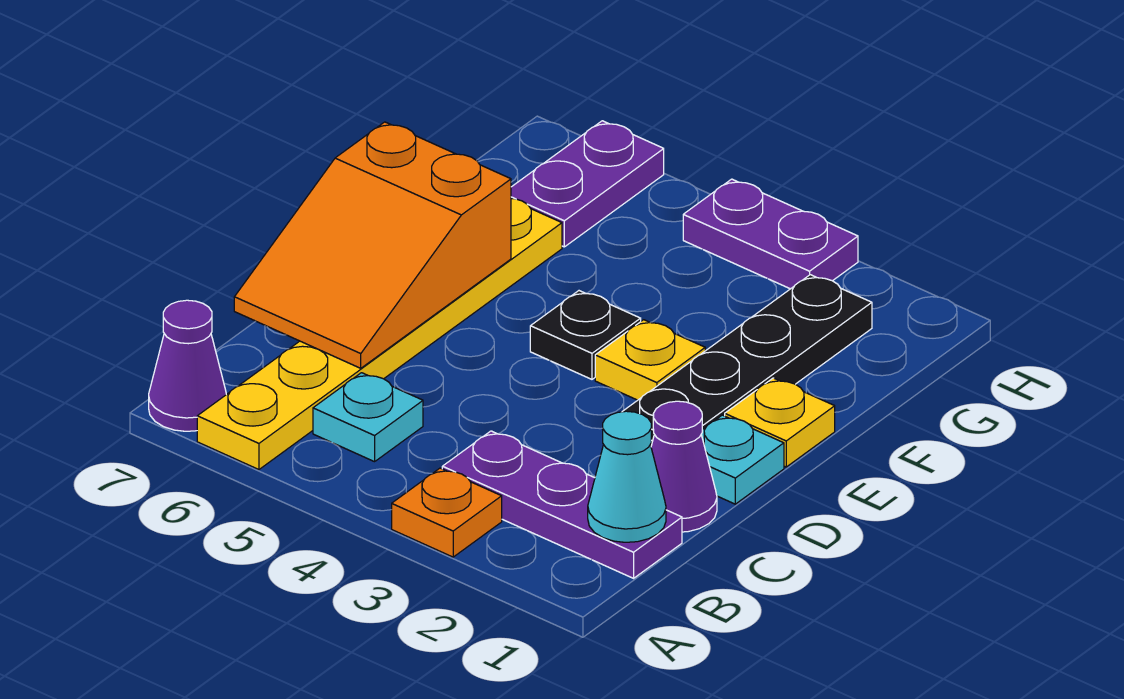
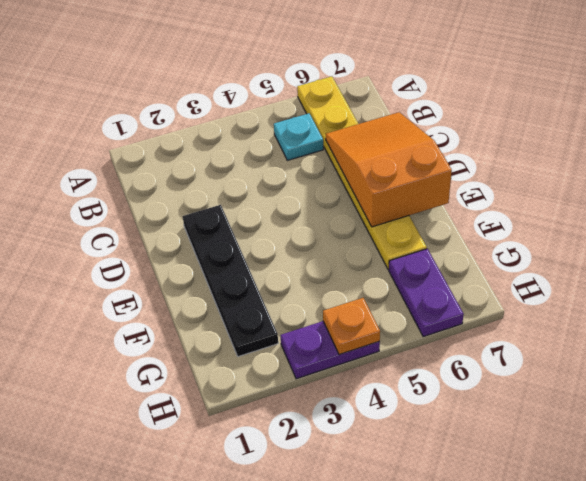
orange 1x1 plate [323,298,380,355] -> orange 1x1 plate moved to [392,468,502,557]
none -> purple 1x1 cone [149,300,226,431]
none -> purple 1x3 plate [442,431,682,578]
none -> purple 1x1 cone [651,401,717,532]

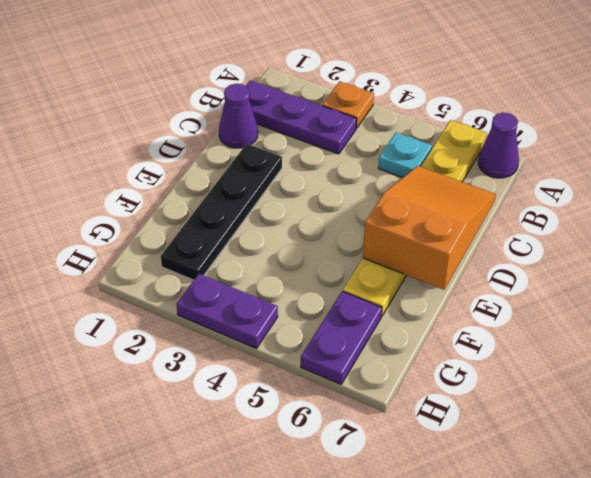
none -> cyan 1x1 plate [701,415,784,504]
none -> yellow 1x1 plate [725,378,835,467]
none -> yellow 1x1 plate [595,320,705,400]

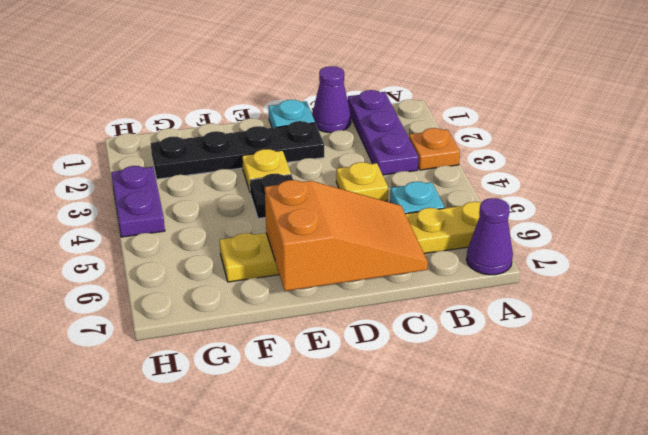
yellow 1x1 plate [336,162,388,201] -> yellow 1x1 plate moved to [725,378,835,467]
none -> purple 1x2 plate [511,121,664,247]
none -> cyan 1x1 cone [588,411,666,542]

